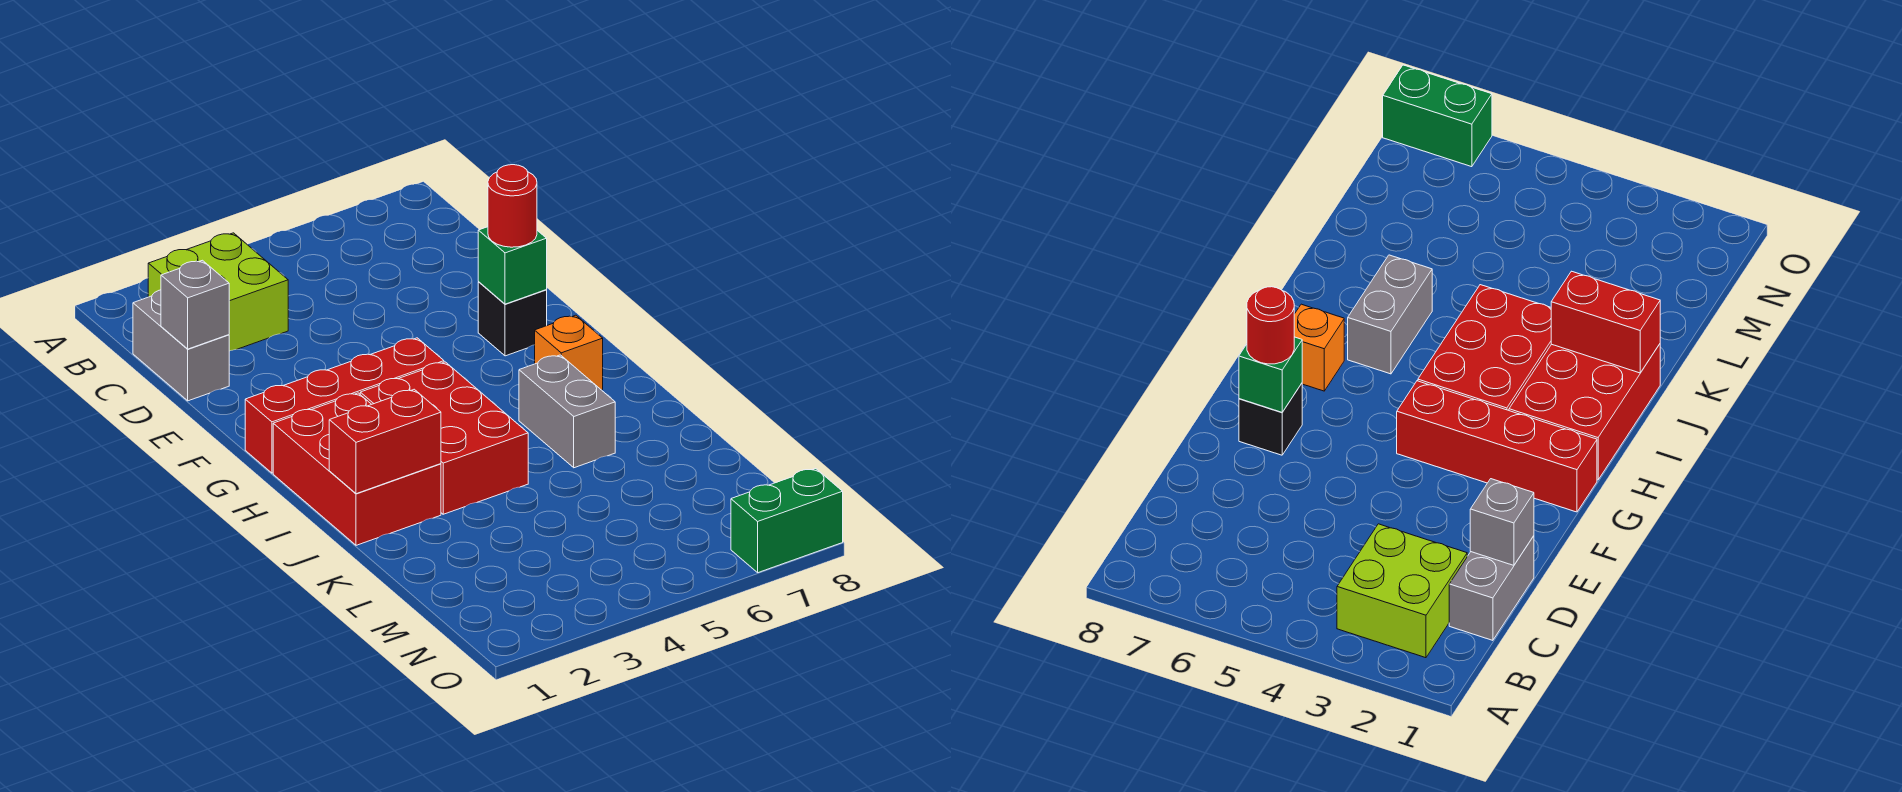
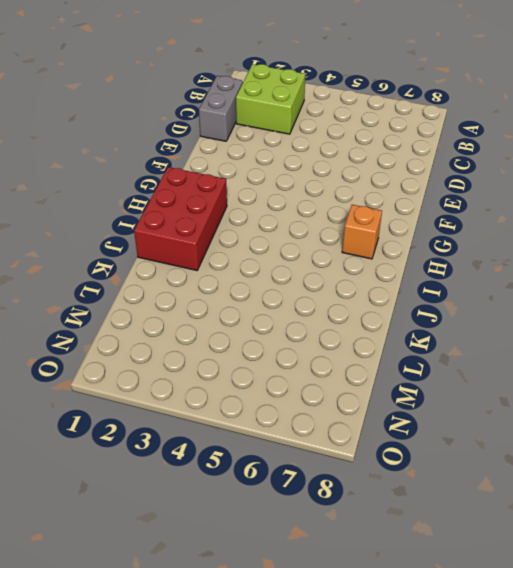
none -> black 1x1 brick [478,282,547,356]
none -> red 1x4 brick [245,338,444,473]
none -> red 2x3 brick [360,362,528,514]

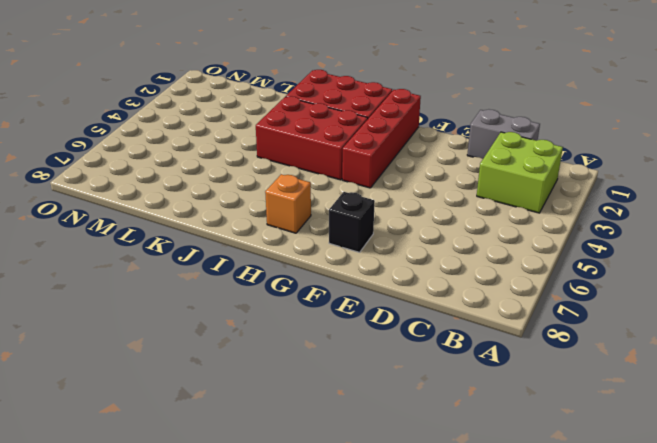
none -> grey 1x2 brick [519,355,615,468]
none -> green 1x2 brick [731,469,843,573]
none -> grey 1x1 brick [161,260,229,349]

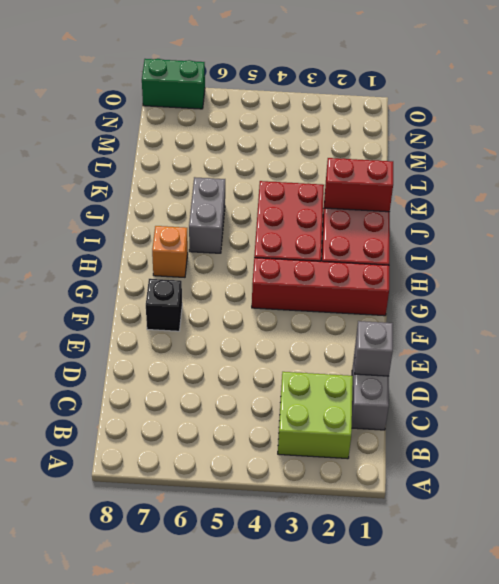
none -> green 1x1 brick [478,227,547,304]
none -> red 1x1 round brick [488,165,537,247]

